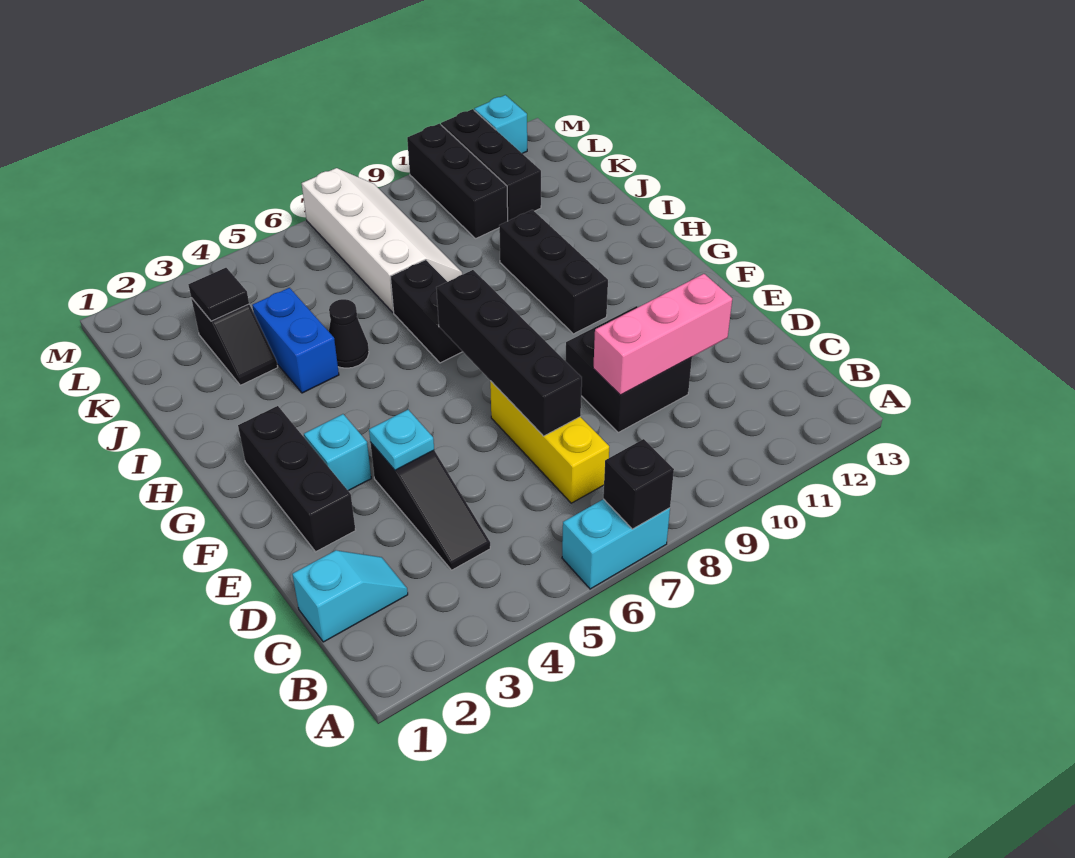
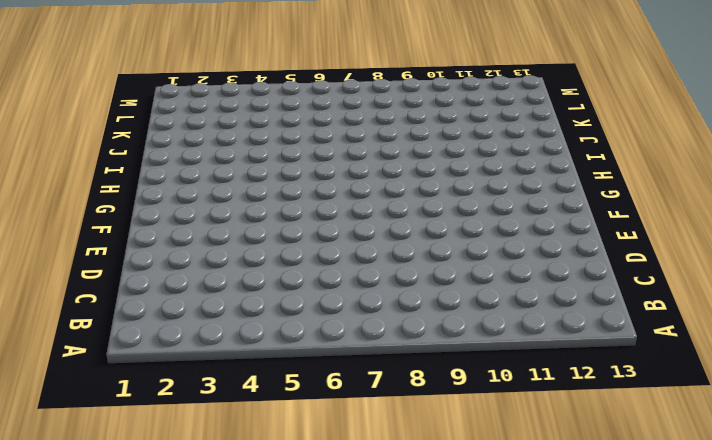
none -> cyan 1x2 brick [562,499,670,589]
none -> cyan 1x2 slope [292,550,408,642]
none -> black 1x3 slope [370,442,490,570]

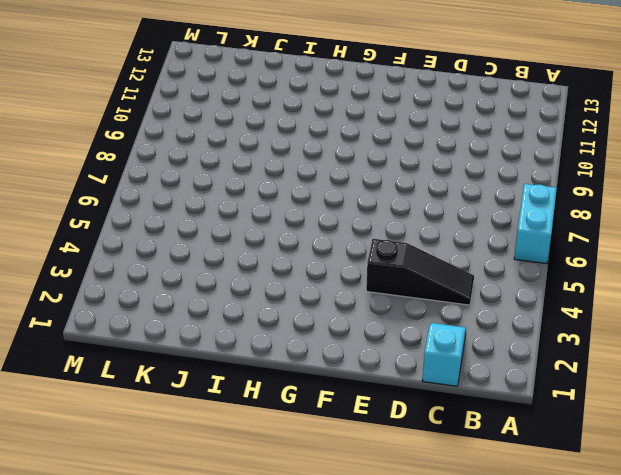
none -> yellow 1x3 brick [490,381,609,503]
none -> black 2x2 brick [566,306,692,432]
none -> black 1x3 brick [238,406,356,552]

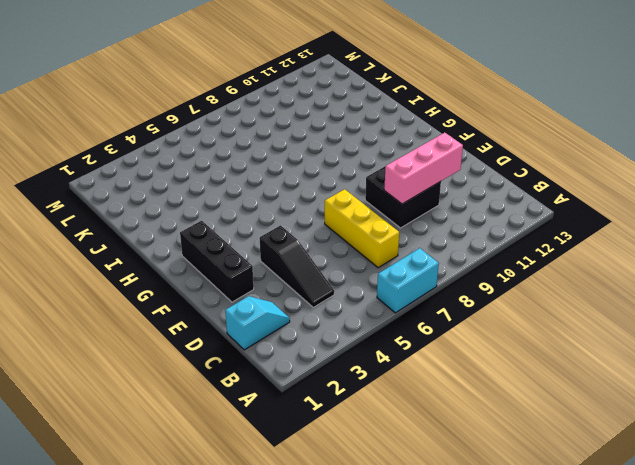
none -> cyan 1x1 brick [304,414,371,491]
none -> black 1x3 brick [499,210,608,334]
none -> black 1x2 brick [390,260,463,363]

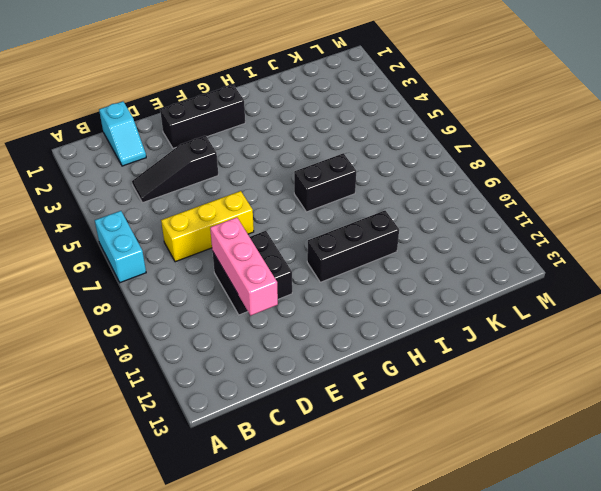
none -> cyan 1x1 brick [304,414,371,491]
none -> blue 1x2 brick [252,288,339,393]
none -> black 1x1 cone [329,299,369,368]

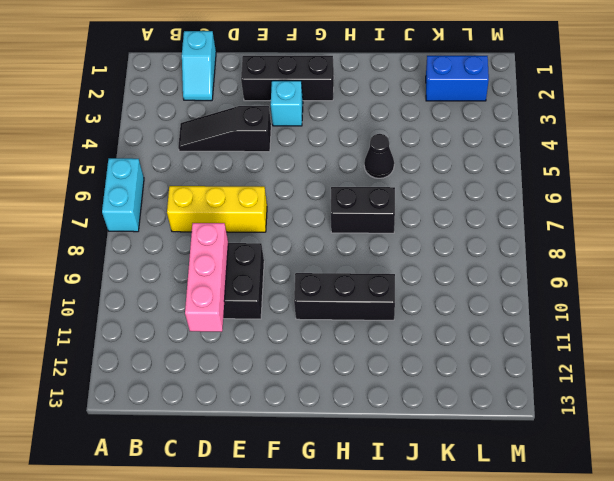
blue 1x2 brick [426,56,489,101] -> blue 1x2 brick moved to [252,288,339,393]
none -> black 1x2 slope [191,298,278,385]
none -> white 2x4 slope [302,168,462,312]
none -> black 1x3 brick [407,124,508,238]

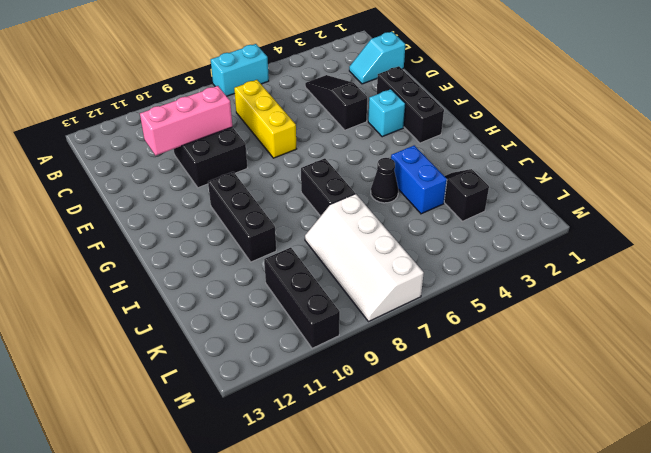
none -> black 1x3 brick [441,109,541,221]
none -> cyan 1x1 brick [474,95,527,154]
none -> black 1x1 brick [603,439,674,529]

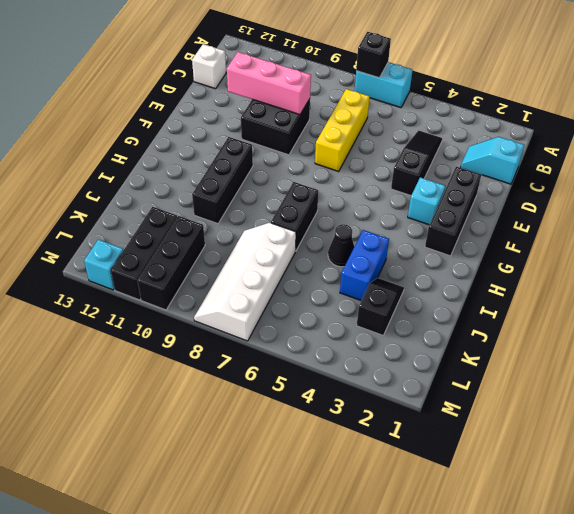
white 1x1 brick [192,44,226,89] -> none
none -> black 1x4 brick [436,270,582,436]
none -> cyan 1x1 plate [369,410,434,470]
none -> black 1x1 tile [188,268,249,321]

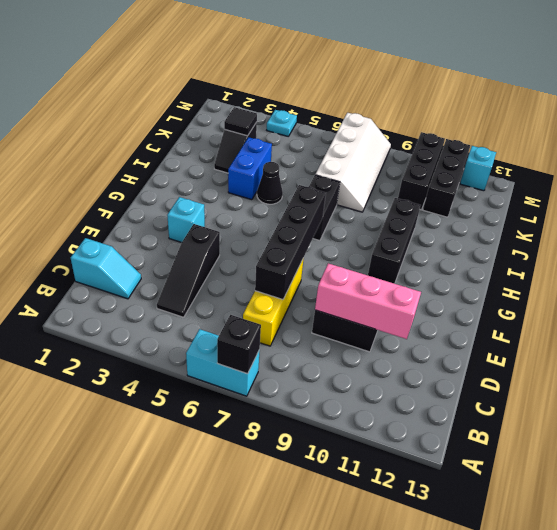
cyan 1x1 plate [267,110,297,136] -> cyan 1x1 plate moved to [369,410,434,470]
none -> black 1x3 brick [238,406,356,552]

